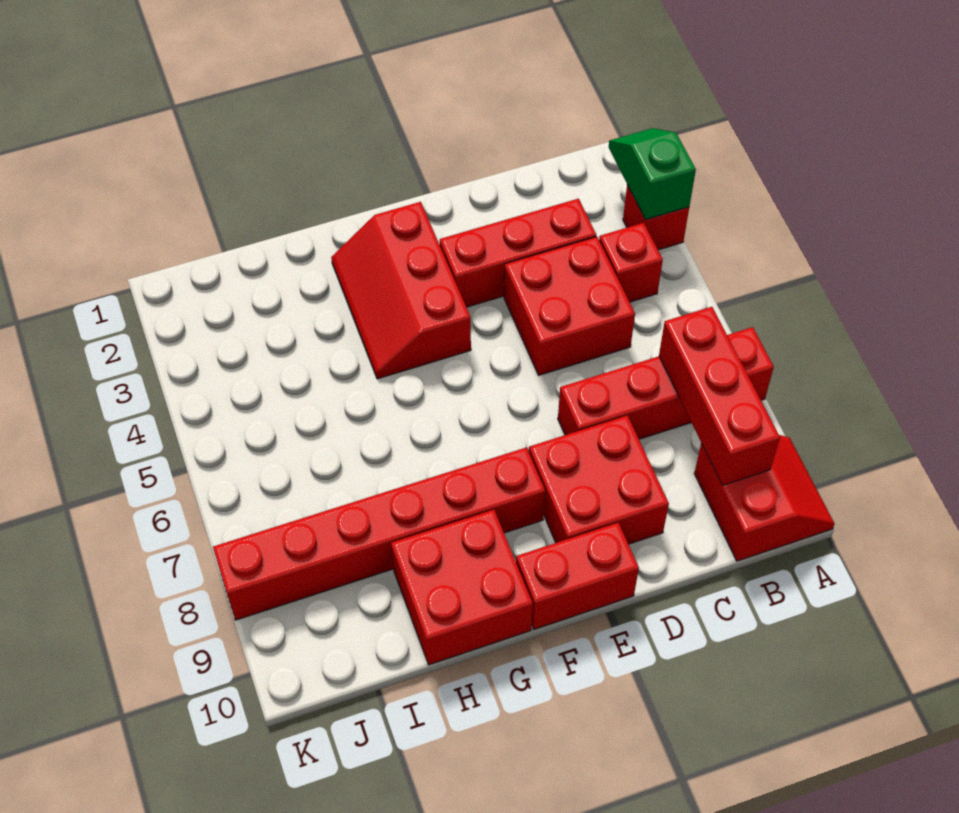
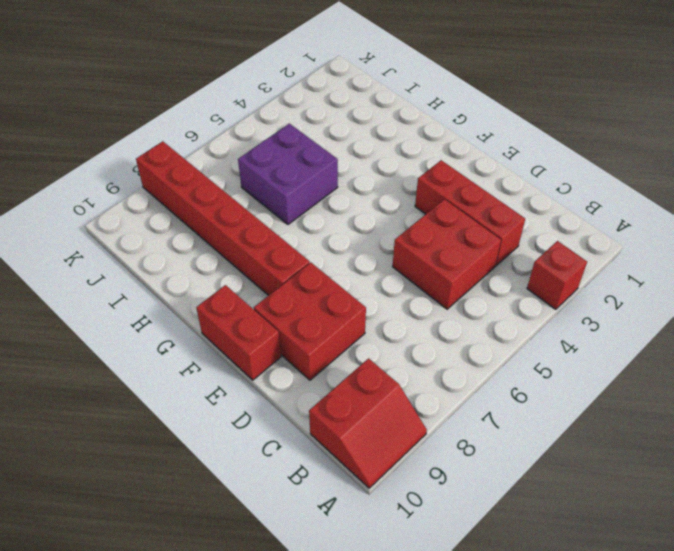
purple 2x2 brick [238,124,338,224] -> none
none -> red 1x4 brick [558,327,774,439]
none -> red 1x1 brick [599,223,663,302]
none -> red 2x3 slope [331,202,471,379]

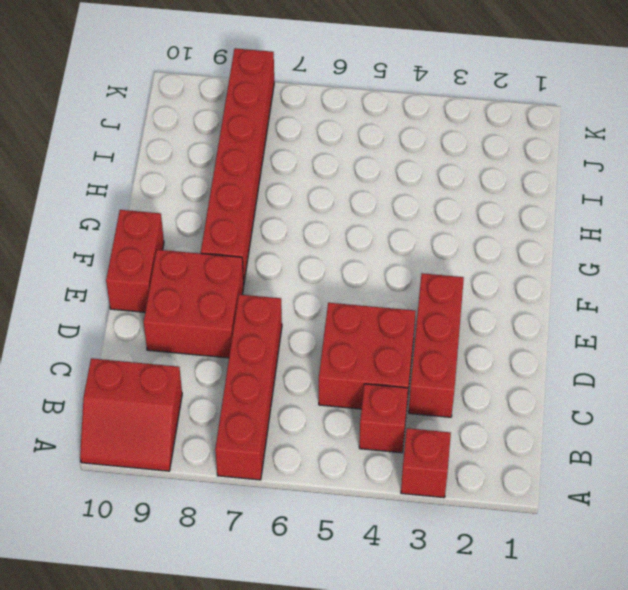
none -> red 2x3 slope [331,202,471,379]
none -> red 2x2 brick [391,510,533,665]
none -> green 1x2 slope [609,128,696,220]

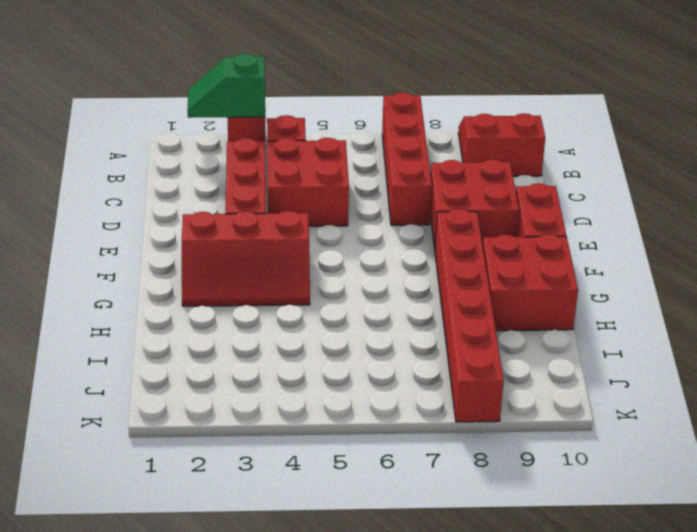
none -> red 1x3 brick [659,307,780,485]

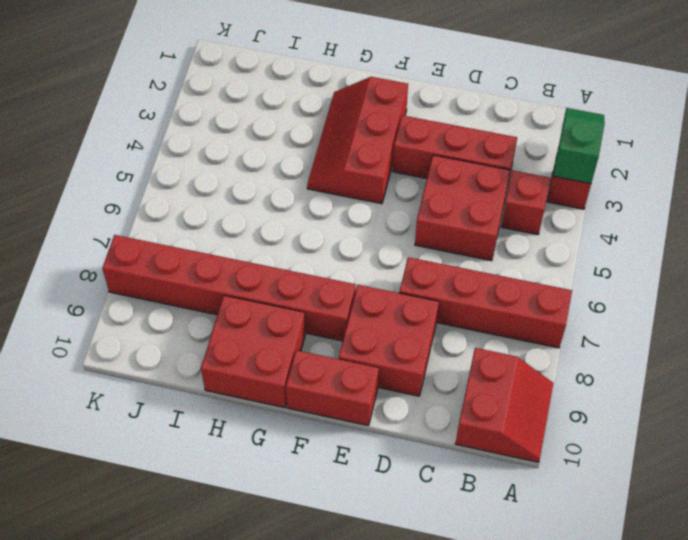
none -> red 1x3 brick [659,307,780,485]

